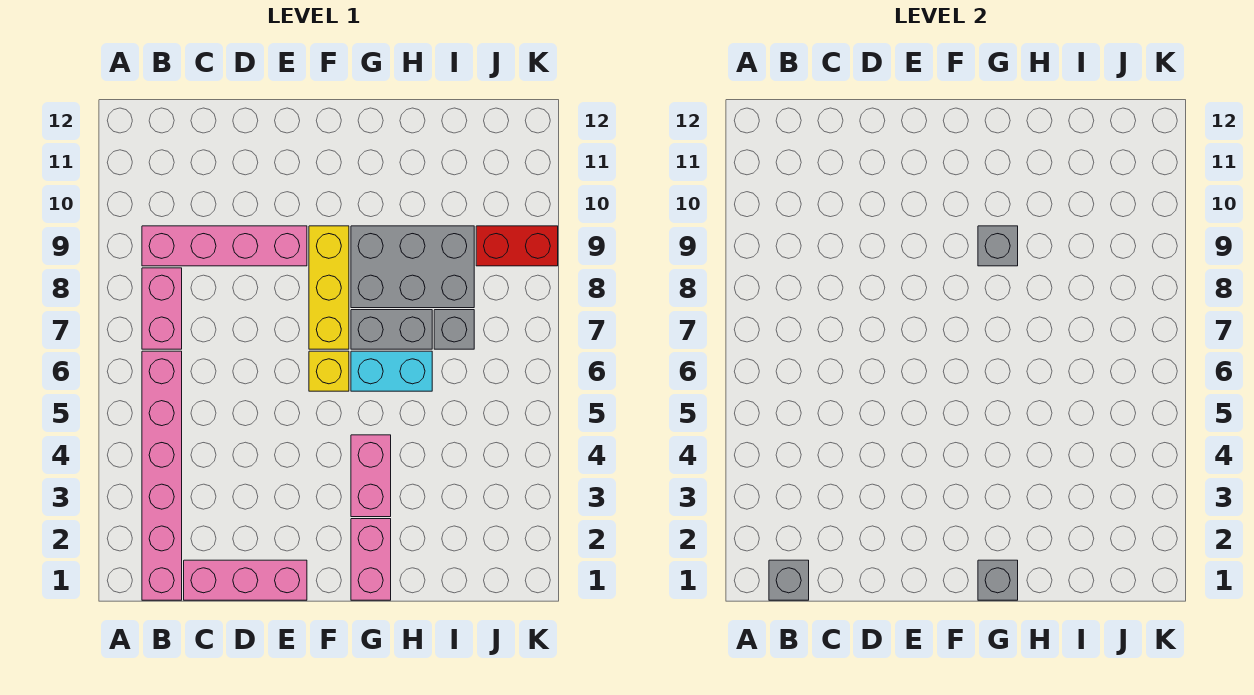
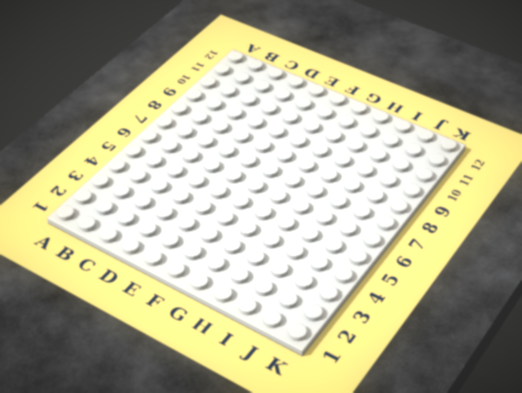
none -> pink 1x6 brick [142,351,182,600]
none -> pink 1x2 brick [142,268,182,349]
none -> pink 1x4 brick [142,226,307,266]

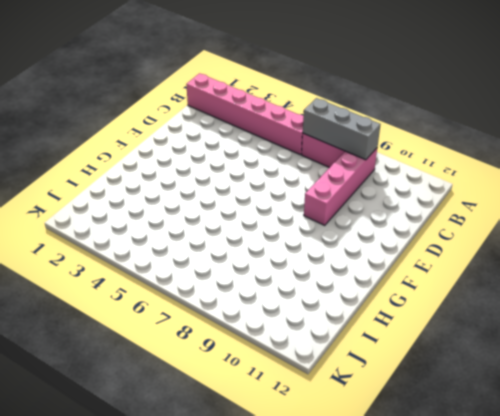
grey 1x3 brick [303,98,381,160] -> none
none -> pink 1x3 brick [184,560,307,600]
none -> yellow 1x1 brick [309,351,349,391]
none -> yellow 1x3 brick [309,226,349,349]

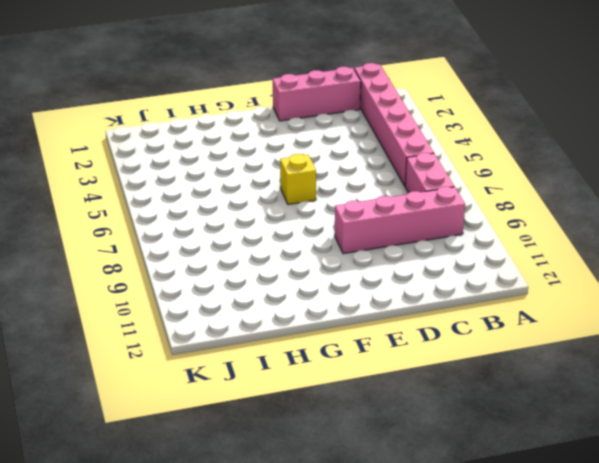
none -> yellow 1x3 brick [309,226,349,349]
none -> pink 1x2 brick [351,519,391,600]
none -> pink 1x2 brick [351,435,391,517]

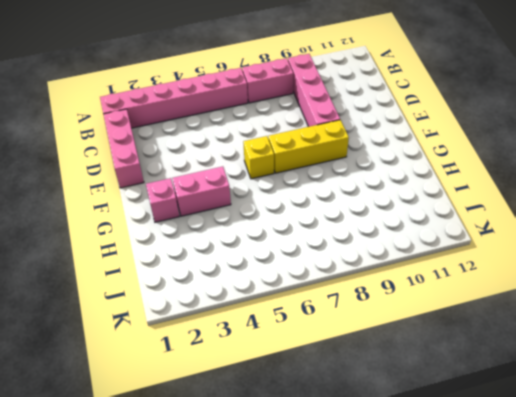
pink 1x1 brick [146,178,179,222] -> pink 1x2 brick [351,519,391,600]
none -> cyan 1x2 brick [351,351,432,391]
none -> grey 1x2 brick [351,310,432,349]
none -> grey 2x3 brick [351,226,474,308]

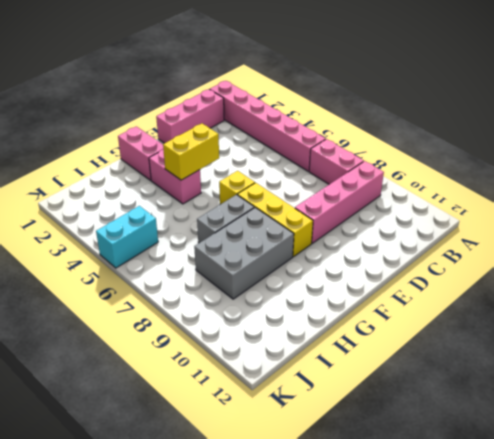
yellow 1x2 brick [163,123,219,180] -> none
cyan 1x2 brick [96,206,158,268] -> cyan 1x2 brick moved to [351,351,432,391]
none -> grey 1x1 brick [434,310,474,349]
none -> red 1x2 brick [476,226,558,266]
none -> grey 1x1 brick [769,560,809,600]

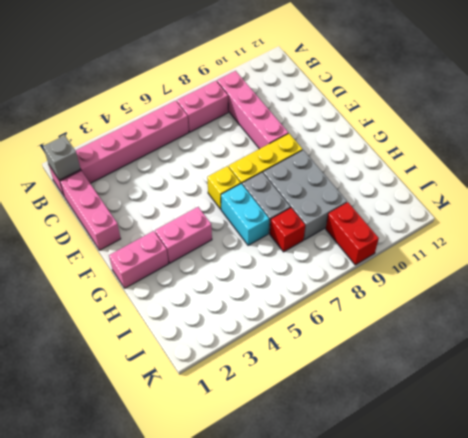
red 1x1 brick [270,208,305,252] -> grey 1x1 brick [434,310,474,349]
none -> grey 1x1 brick [978,560,1018,600]
none -> grey 1x1 brick [978,226,1018,266]

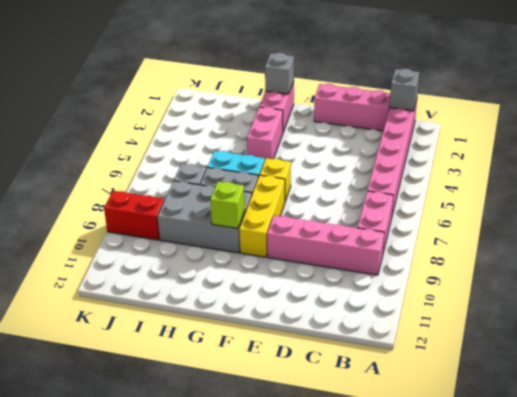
lime 1x1 brick [210,182,245,228] -> grey 1x1 brick [978,226,1018,266]

